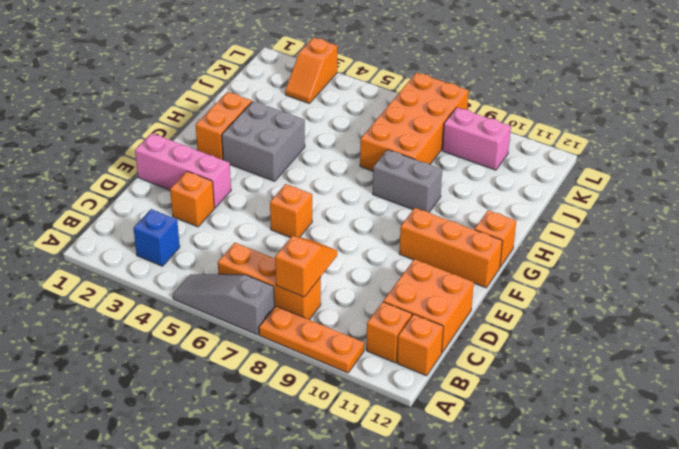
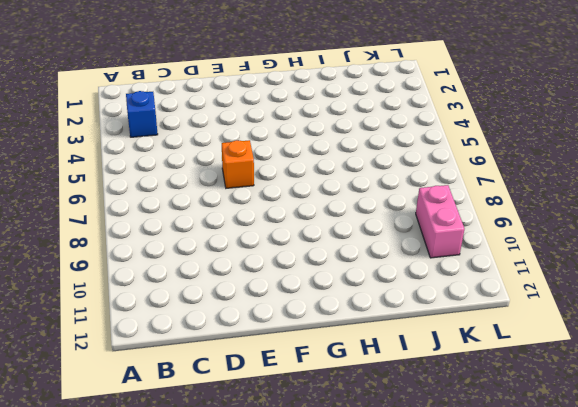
none -> grey 1x3 slope [173,274,274,335]
none -> orange 1x3 plate [259,306,364,373]
none -> orange 1x3 brick [218,243,321,319]

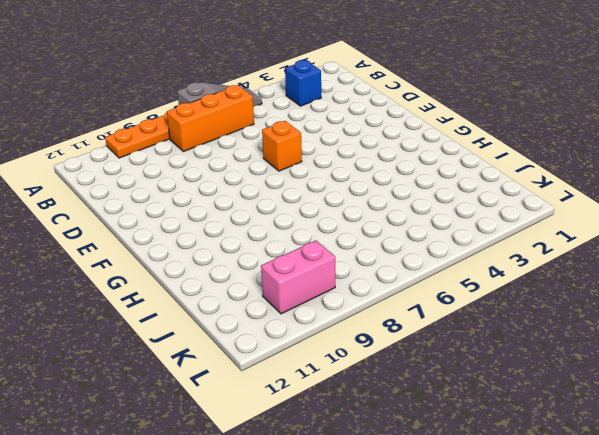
none -> orange 1x1 brick [366,302,412,363]
none -> orange 1x1 brick [397,314,444,376]
none -> orange 2x2 brick [383,259,474,352]

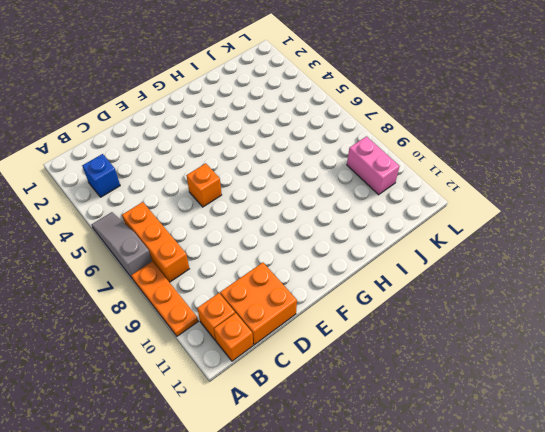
none -> orange 1x1 brick [170,171,214,227]
none -> pink 1x3 brick [135,133,231,208]
none -> orange 1x3 brick [399,208,503,288]

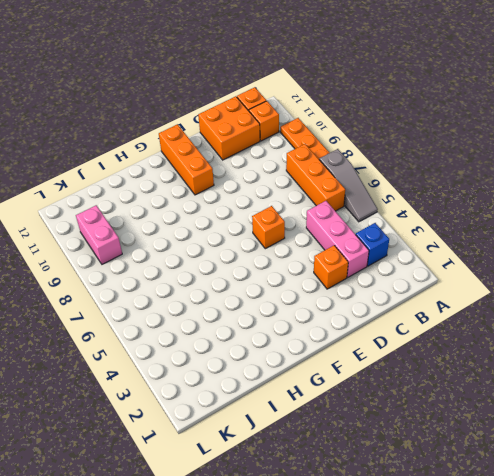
pink 1x3 brick [306,201,369,277] -> pink 1x3 brick moved to [135,133,231,208]
none -> orange 1x2 brick [196,92,252,160]
none -> grey 2x2 brick [222,101,305,181]
none -> orange 1x1 brick [475,210,516,267]

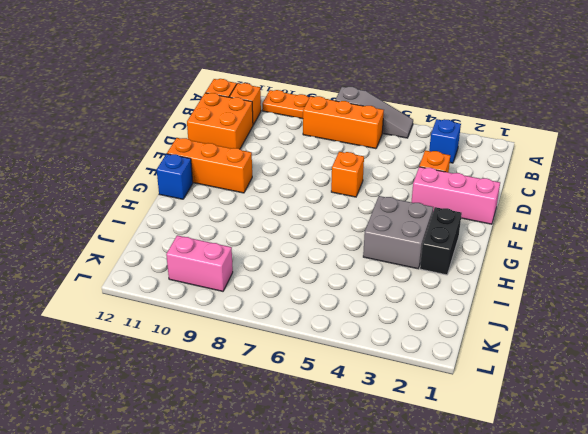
black 1x2 brick [420,207,462,275] -> orange 1x2 brick [196,92,252,160]
blue 1x1 brick [157,154,193,199] -> orange 1x1 brick [475,210,516,267]
none -> grey 1x2 brick [373,150,442,212]
none -> orange 2x4 brick [360,73,469,171]
none -> orange 1x2 slope [285,38,337,103]

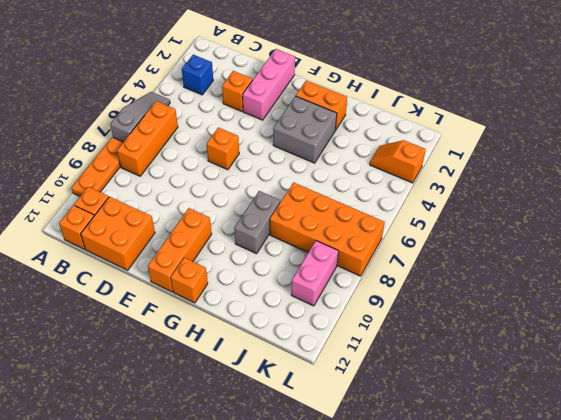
none -> orange 1x2 slope [275,236,337,297]

